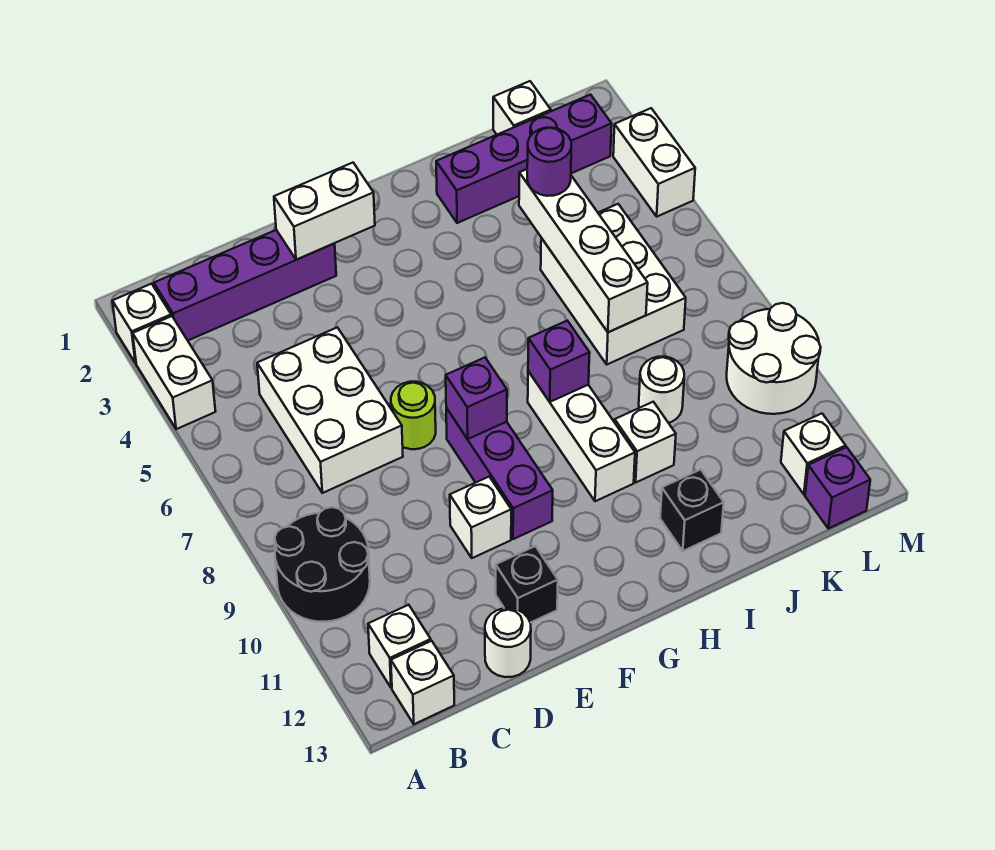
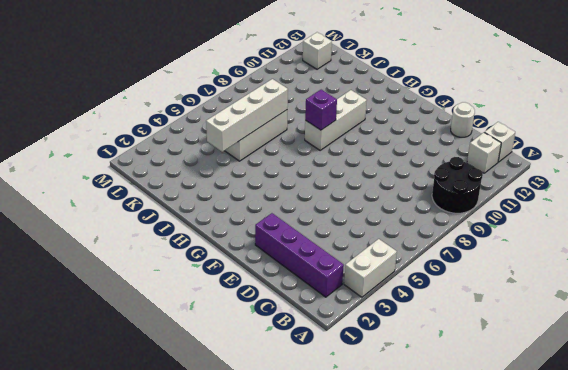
none -> white 1x1 brick [113,284,171,363]
none -> white 2x3 brick [257,327,403,493]
none -> lime 1x1 round brick [391,382,436,449]

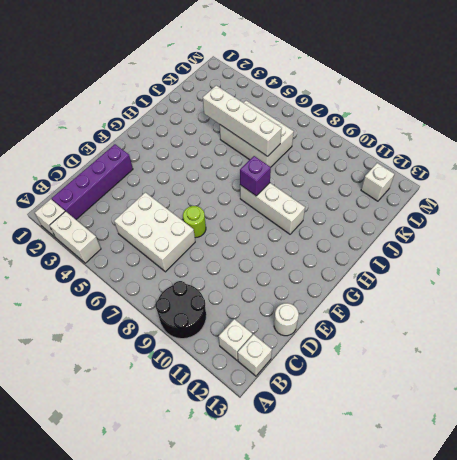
none -> white 1x1 brick [450,477,511,558]
none -> black 1x1 brick [496,546,558,623]
none -> purple 1x3 brick [446,408,553,539]

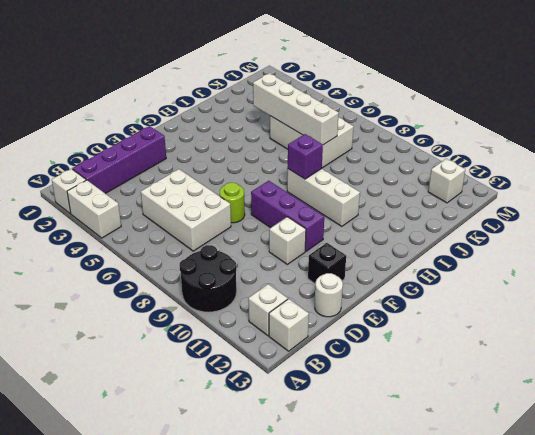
none -> purple 1x4 brick [436,95,612,223]
none -> white 1x1 brick [615,402,676,482]
none -> black 1x1 brick [660,470,724,551]

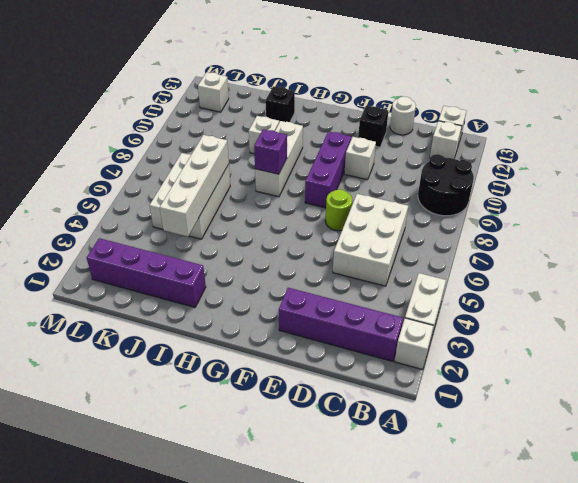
none -> white 1x1 round brick [639,357,684,423]
none -> white 1x1 brick [493,81,551,135]
none -> white 2x2 round brick [727,303,821,414]

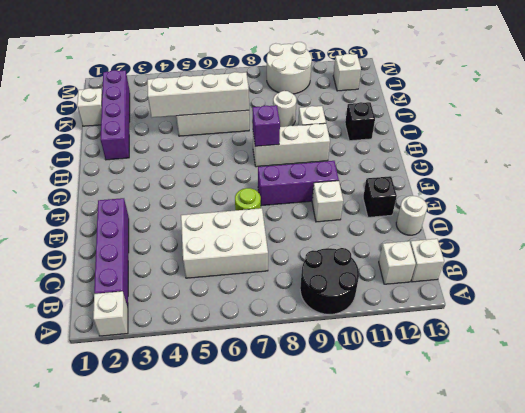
none -> white 1x2 brick [133,316,216,429]
none -> purple 1x1 brick [805,447,870,529]
none -> white 1x2 brick [613,108,695,216]

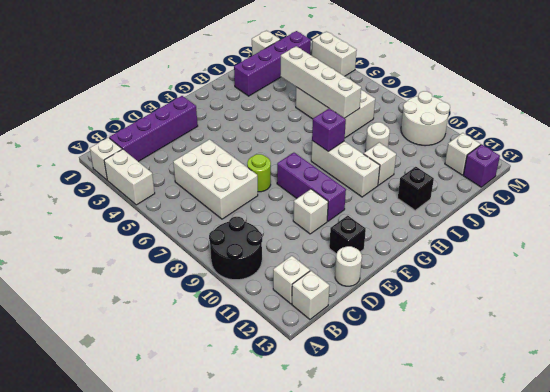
none -> white 1x2 brick [274,163,375,260]
none -> purple 1x1 brick [446,358,507,439]
none -> purple 1x1 round brick [527,128,571,196]

